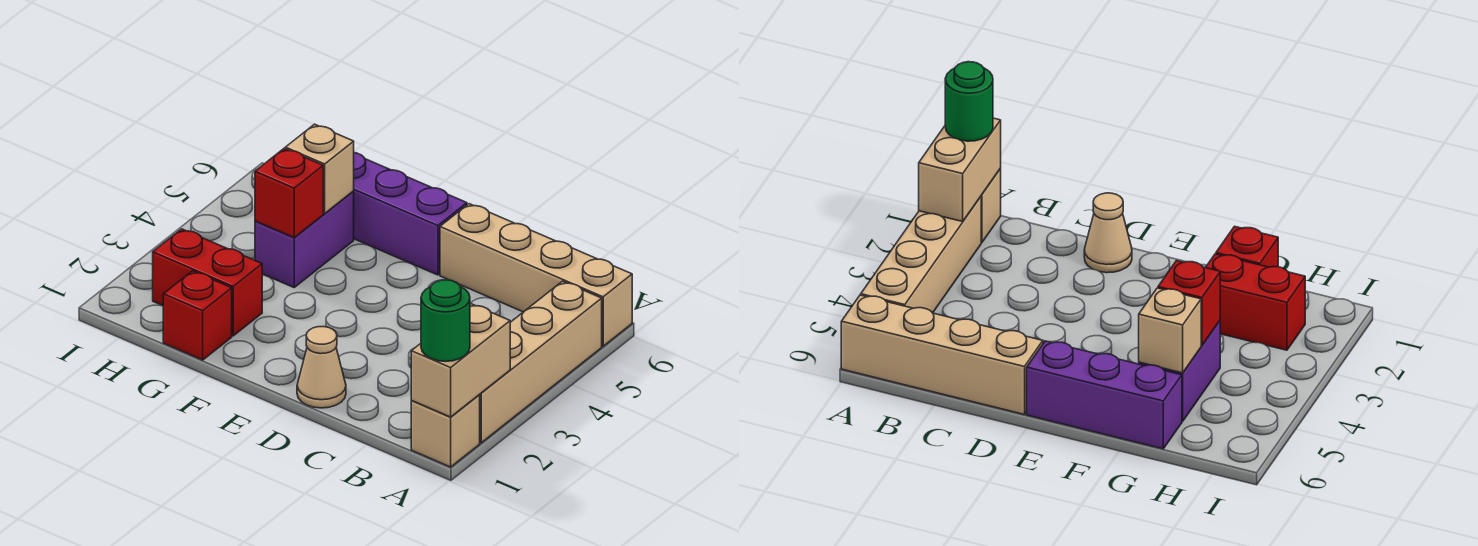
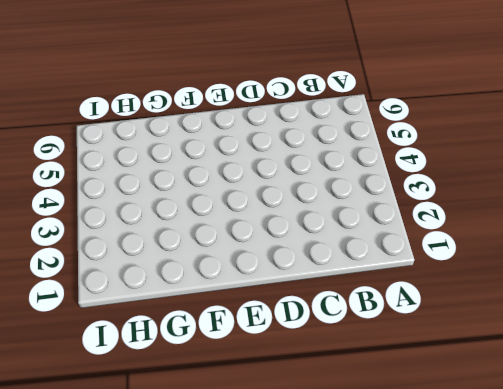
none -> tan 1x1 brick [411,395,480,467]
none -> tan 1x4 brick [480,281,602,443]
none -> tan 1x4 brick [440,204,632,346]

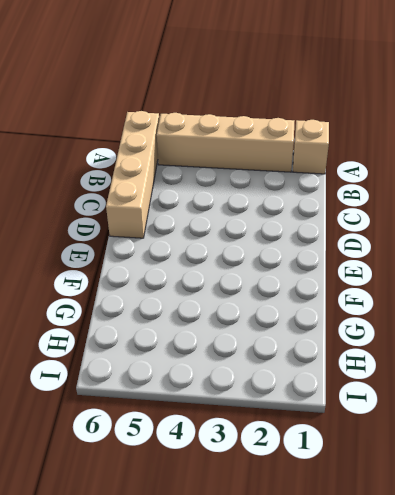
none -> tan 1x1 cone [297,327,346,408]
none -> purple 1x3 brick [354,153,467,275]
none -> red 1x1 brick [163,271,232,360]

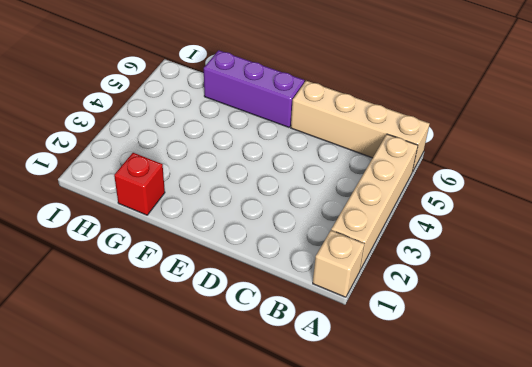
none -> tan 1x1 cone [297,327,346,408]
none -> red 1x2 brick [153,229,262,336]
none -> purple 1x2 brick [255,191,354,287]

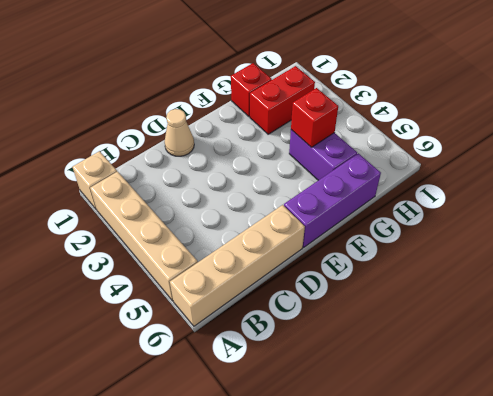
none -> tan 1x2 brick [411,304,510,417]
none -> tan 1x1 brick [285,124,354,213]
none -> green 1x1 round brick [421,280,470,362]

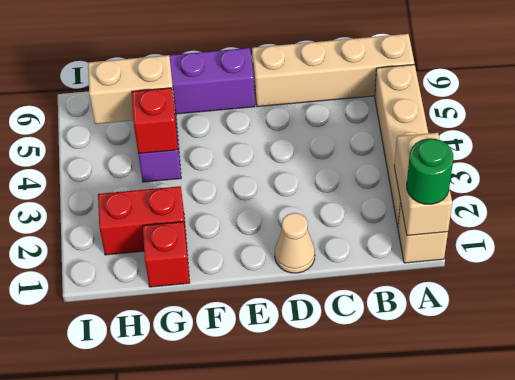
tan 1x2 brick [88,55,175,124] -> tan 1x1 brick [285,124,354,213]

